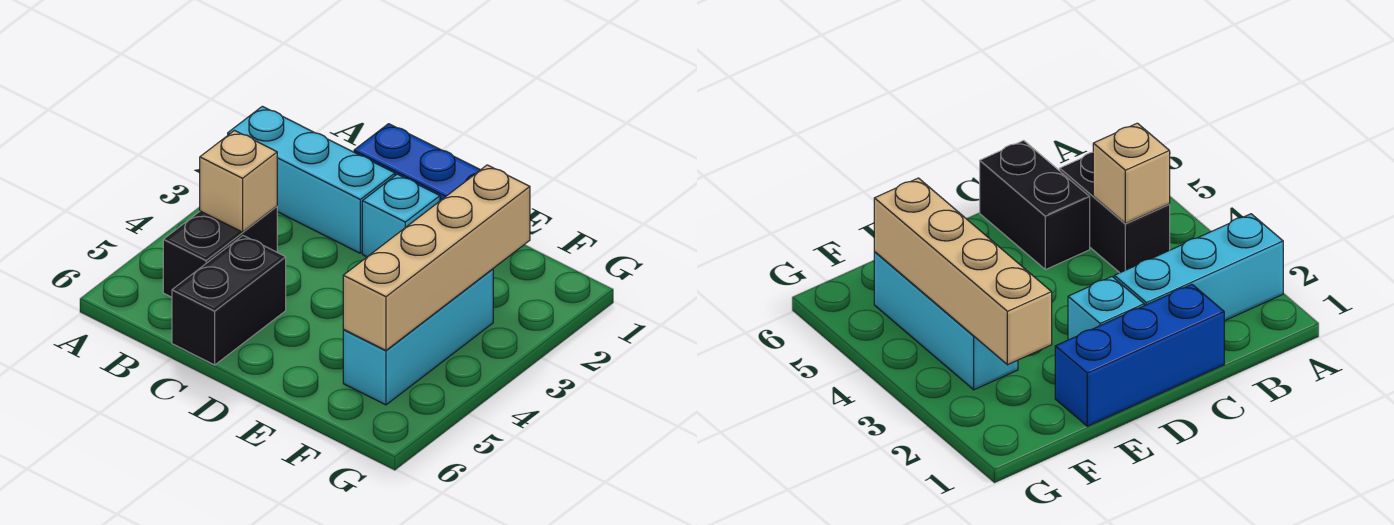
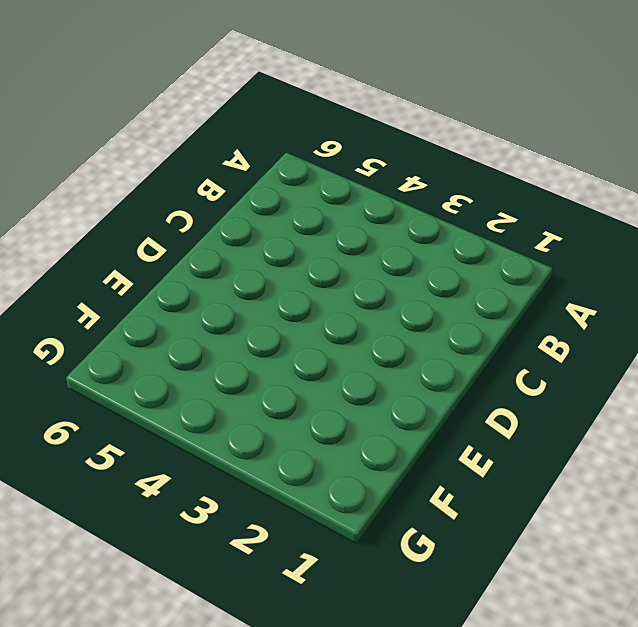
none -> cyan 1x3 brick [228,106,395,253]
none -> black 1x2 brick [163,206,277,297]

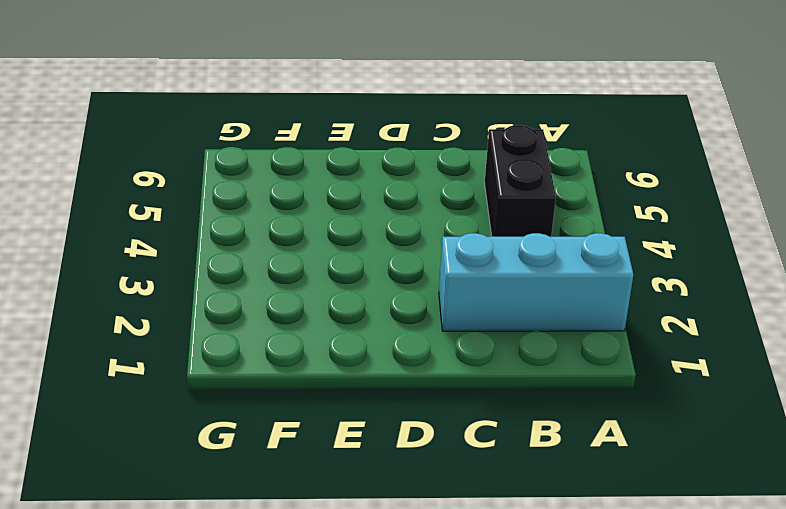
none -> blue 1x3 brick [354,124,480,201]
none -> black 1x2 brick [172,236,286,365]

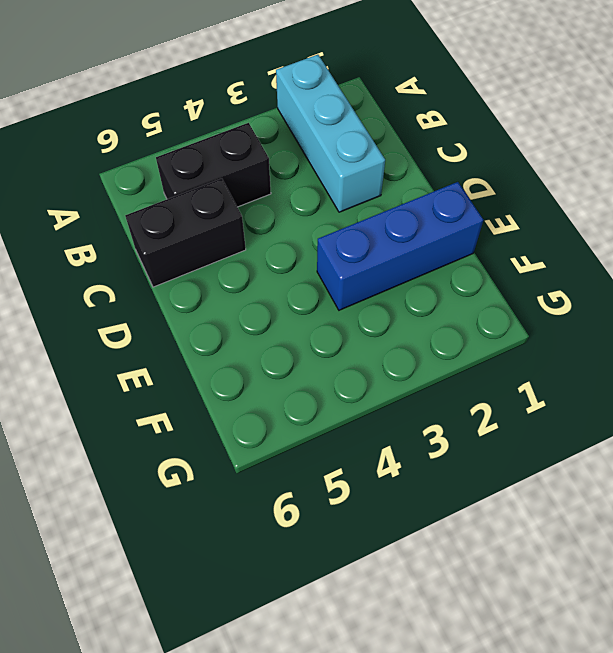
blue 1x3 brick [317,182,483,310] -> blue 1x3 brick turned to [354,124,480,201]
none -> cyan 1x1 brick [362,174,440,257]
none -> cyan 1x3 brick [343,269,493,405]

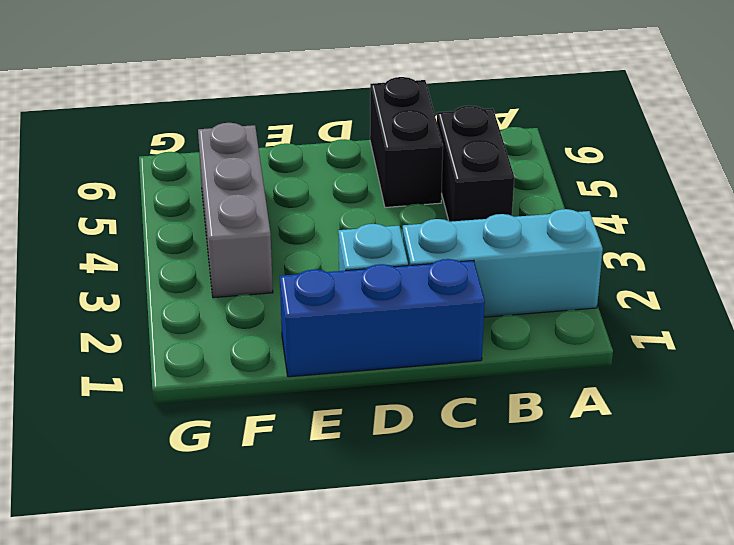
grey 1x3 brick [198,123,273,298] -> cyan 1x3 brick [343,269,493,405]
none -> tan 1x1 brick [200,131,277,232]
none -> tan 1x4 brick [343,165,530,350]

